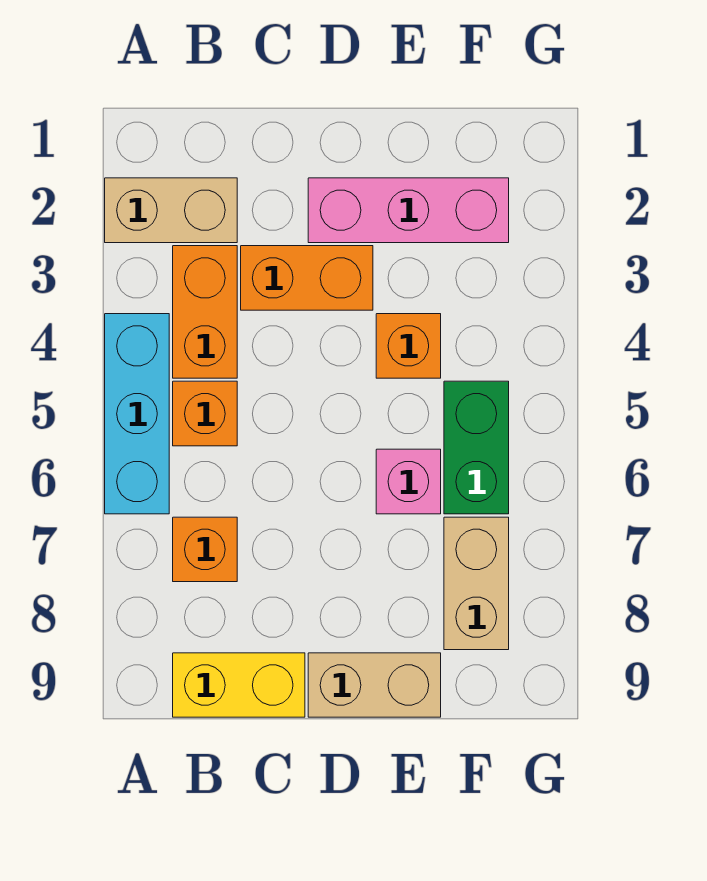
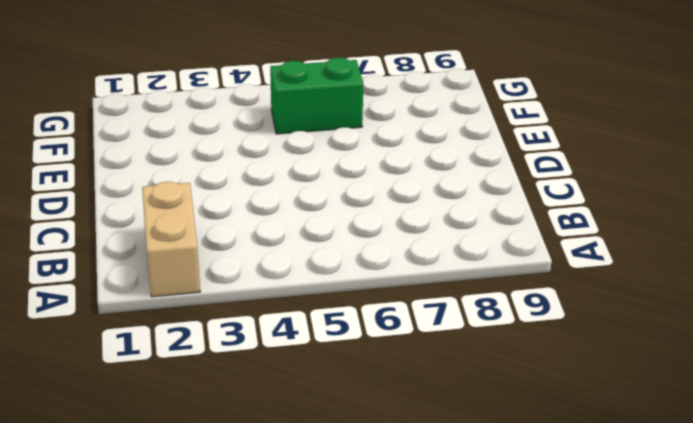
none -> cyan 1x3 brick [105,314,169,514]
none -> orange 1x2 brick [173,246,237,378]
none -> orange 1x1 brick [173,381,237,446]

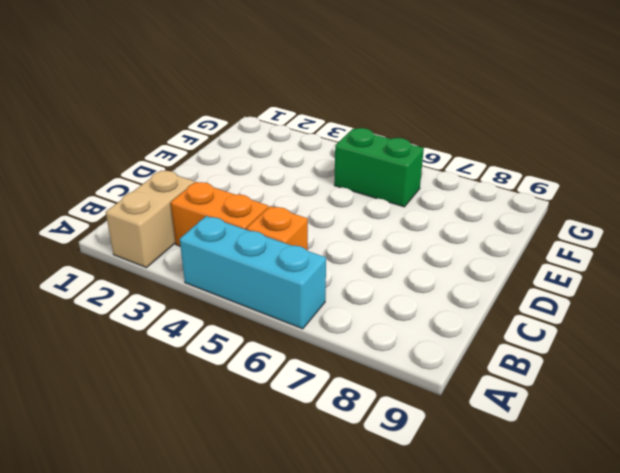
none -> orange 1x1 brick [173,517,237,582]
none -> yellow 1x2 brick [173,653,305,717]
none -> orange 1x2 brick [241,246,373,310]

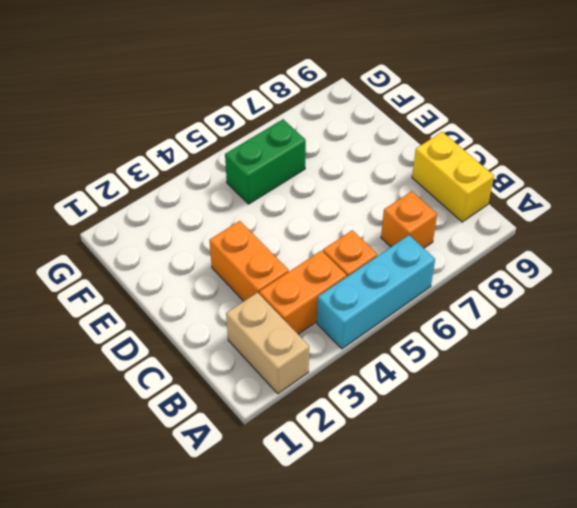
none -> pink 1x3 brick [308,178,509,243]
none -> tan 1x2 brick [308,653,441,717]
none -> orange 1x1 brick [376,314,441,378]

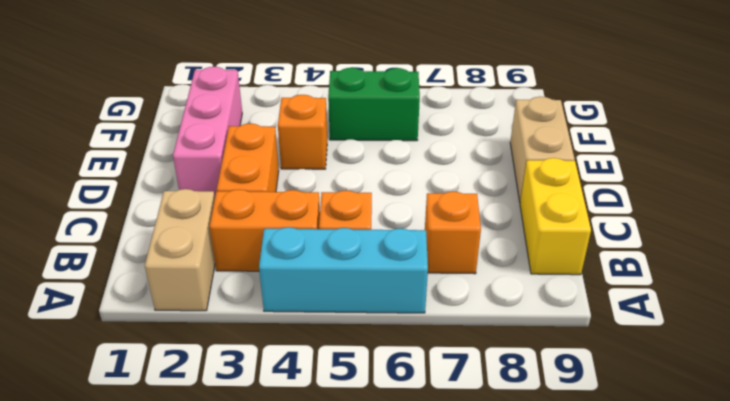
none -> pink 1x1 brick [376,449,441,514]
none -> tan 1x2 brick [444,517,509,650]

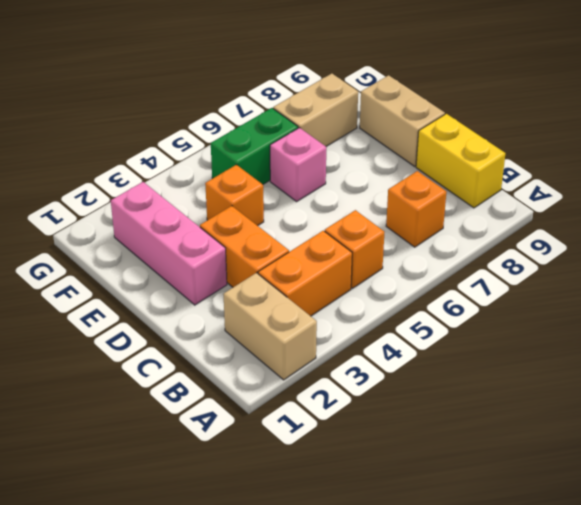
none -> cyan 1x3 brick [105,314,169,514]

